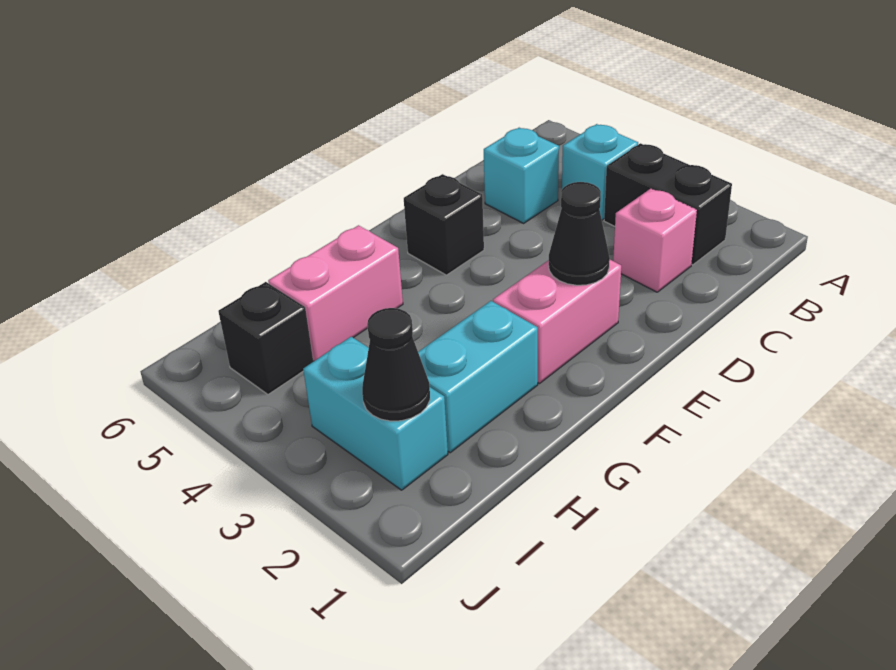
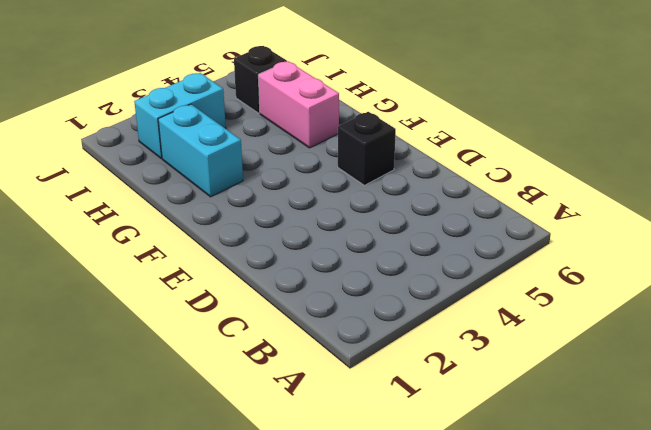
none -> black 1x2 brick [604,143,732,265]
none -> cyan 1x1 brick [562,124,638,220]
none -> pink 1x1 brick [613,189,697,292]

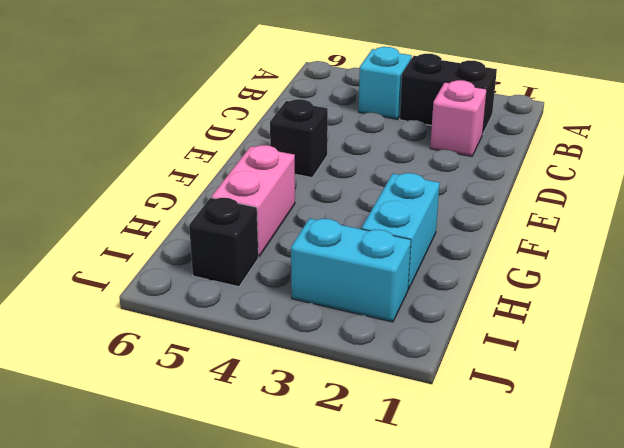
none -> cyan 1x1 brick [484,128,559,223]
none -> pink 1x2 brick [493,260,621,384]
none -> black 1x1 cone [549,182,610,285]

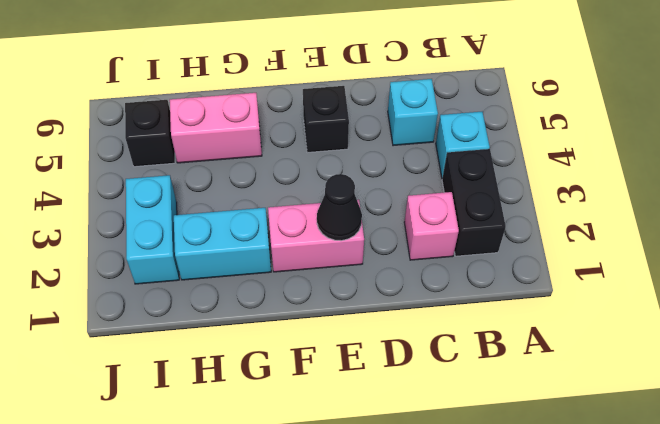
none -> black 1x1 cone [362,308,430,421]

